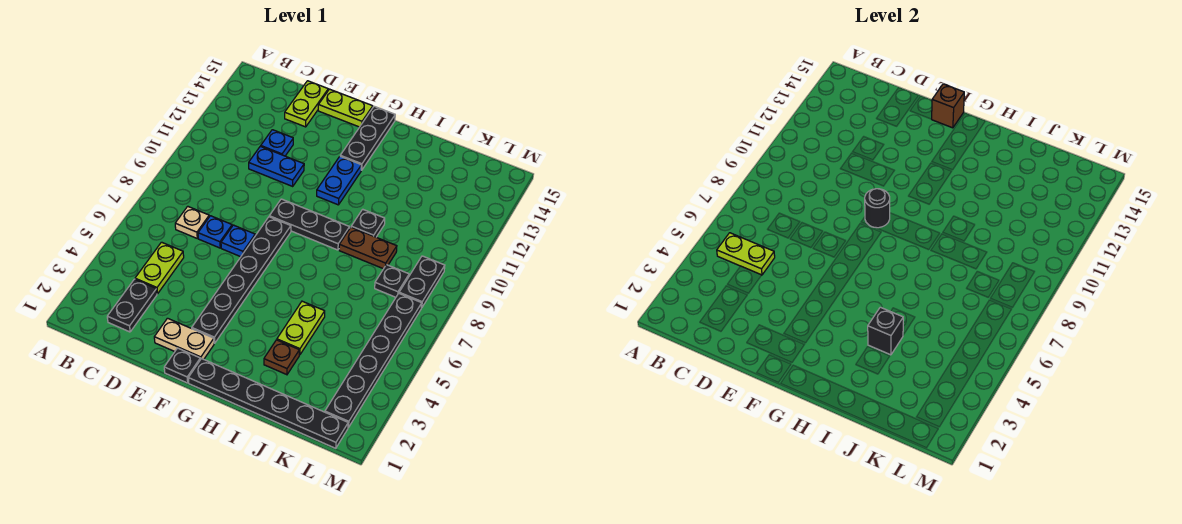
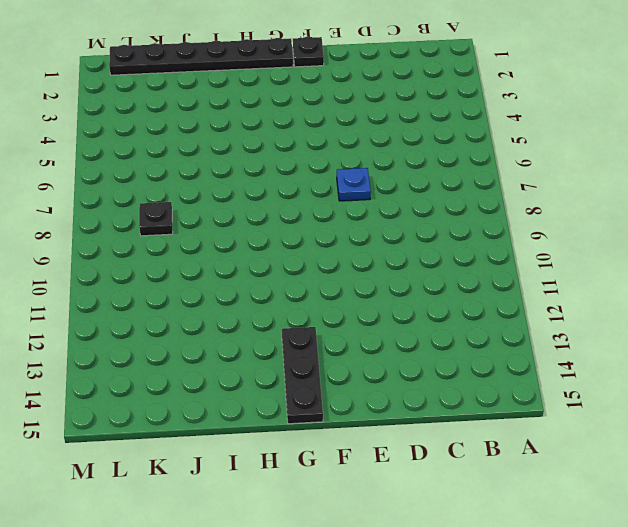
none -> black 1x2 plate [107,279,157,332]
none -> lime 1x2 plate [135,242,184,294]
none -> tan 1x1 plate [175,206,209,238]

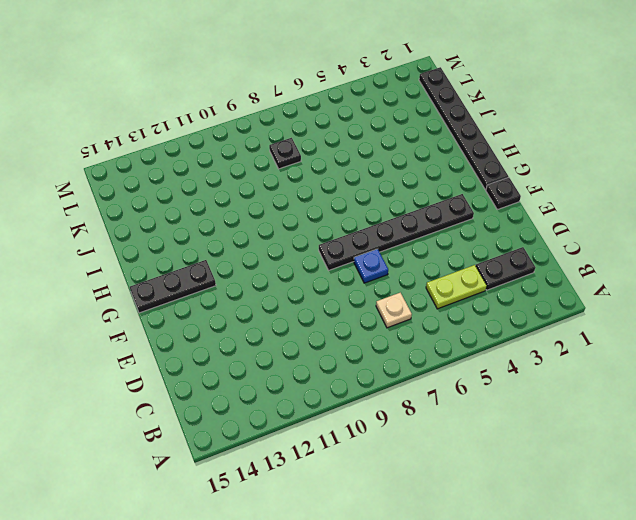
none -> blue 1x1 plate [198,216,232,248]
none -> blue 1x2 plate [249,146,304,186]
none -> blue 1x1 plate [261,130,293,156]

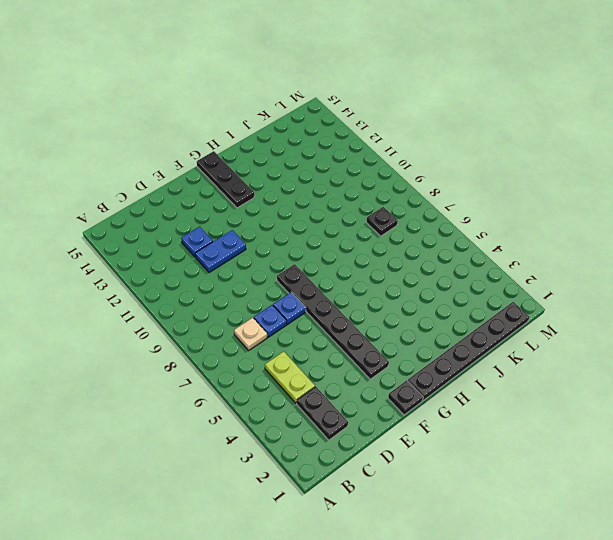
none -> lime 1x2 plate [285,81,328,127]
none -> tan 1x2 plate [154,318,214,360]
none -> lime 1x2 plate [318,89,373,127]

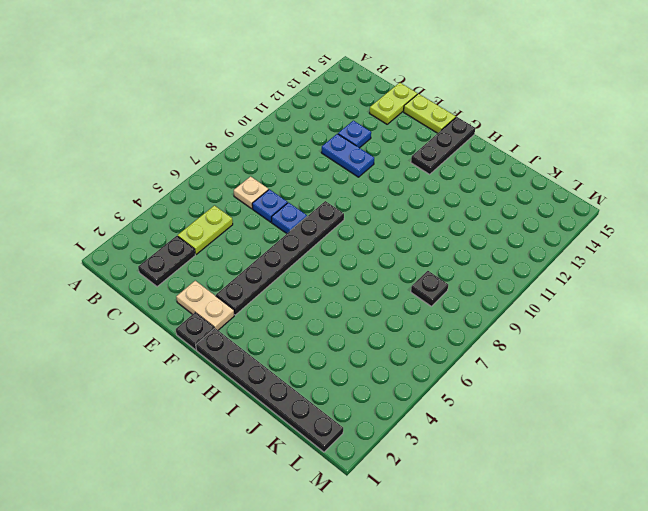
none -> black 1x3 plate [269,199,350,250]
none -> blue 1x2 plate [317,156,361,205]
none -> brown 1x1 plate [264,340,299,375]

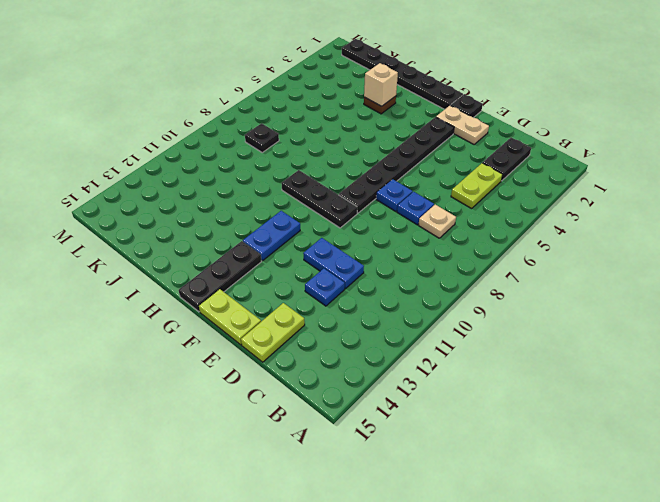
tan 1x1 brick [364,63,398,106] -> none
none -> lime 1x2 plate [277,301,325,355]
none -> brown 1x2 plate [339,227,397,269]
none -> black 1x1 plate [351,209,385,237]

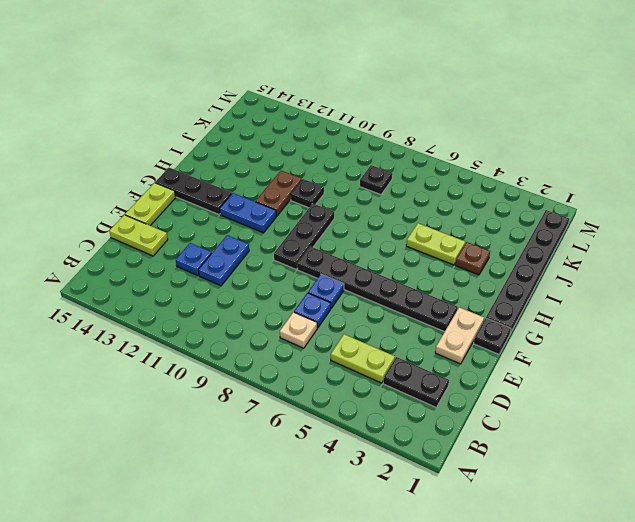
brown 1x2 plate [255,171,302,216] -> brown 1x2 plate moved to [339,227,397,269]
none -> black 1x6 plate [325,294,422,427]
none -> black 1x2 plate [399,256,445,308]
none -> lime 1x2 plate [717,233,775,275]

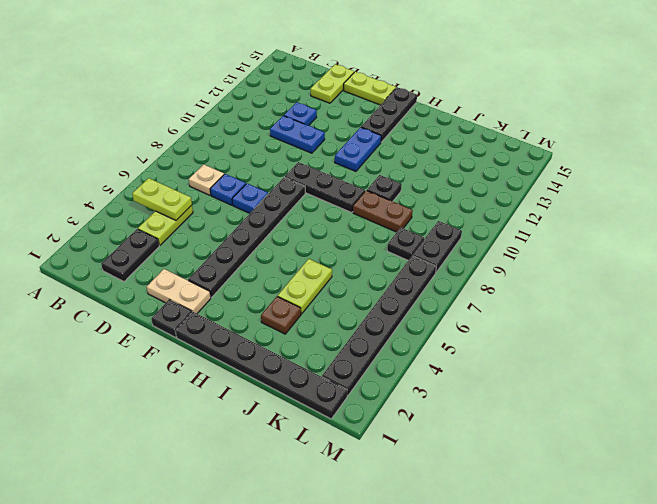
none -> black 1x1 round brick [865,189,890,228]
none -> brown 1x1 brick [932,84,964,128]
none -> black 1x1 brick [868,307,903,355]

